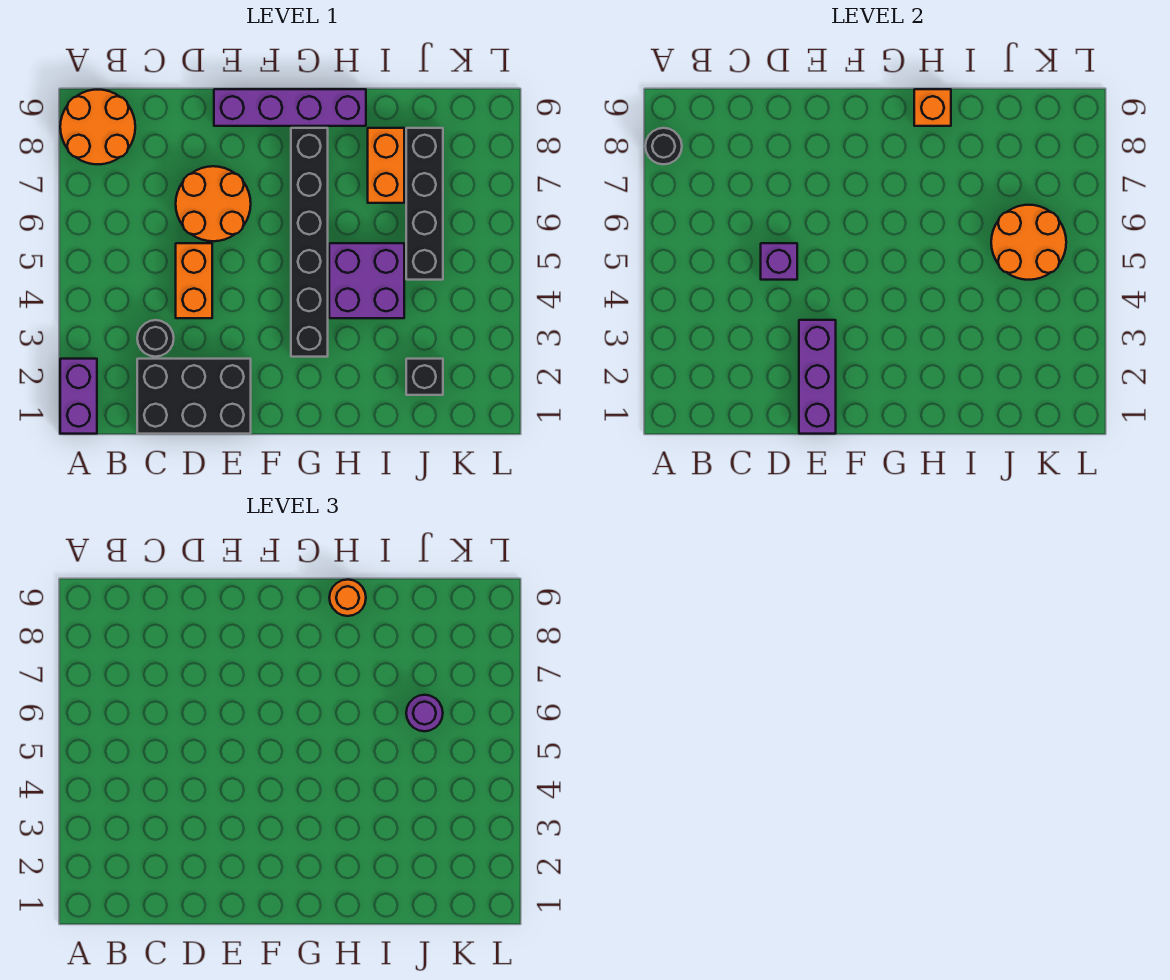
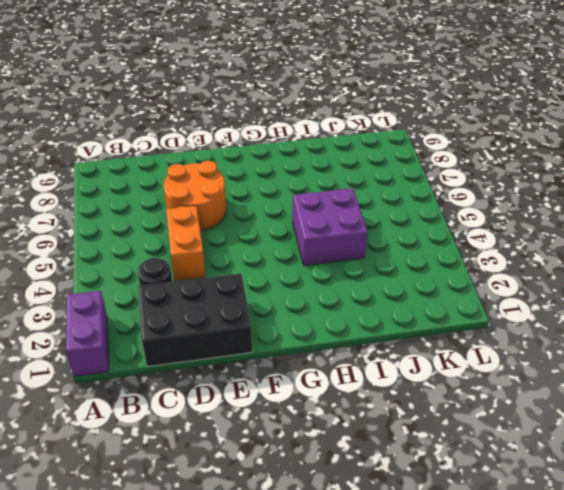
none -> orange 2x2 round brick [60,90,135,164]
none -> purple 1x4 brick [214,89,366,126]
none -> black 1x6 brick [291,128,328,357]

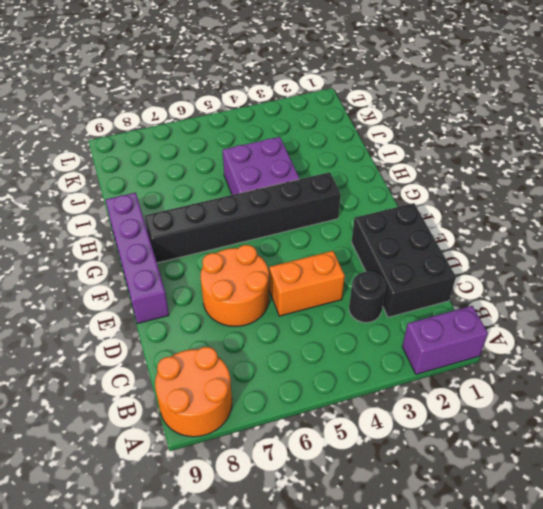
none -> orange 1x2 brick [368,128,404,203]
none -> black 1x1 brick [406,359,443,395]
none -> black 1x4 brick [406,128,443,280]

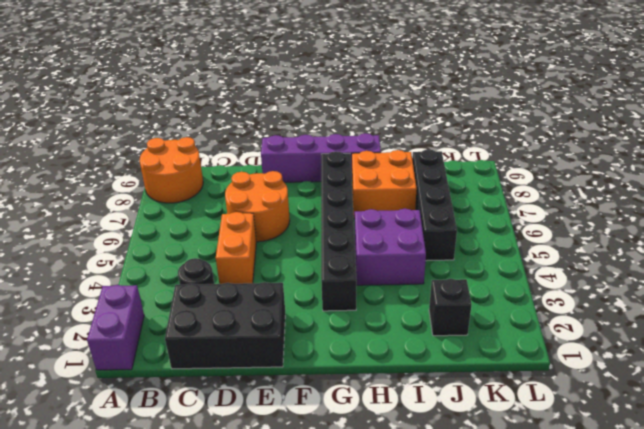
orange 2x2 brick [352,150,417,219] -> orange 1x2 brick [368,128,404,203]
none -> black 1x1 round brick [645,128,682,164]
none -> purple 1x1 brick [761,243,797,280]
none -> purple 1x3 brick [799,320,836,434]

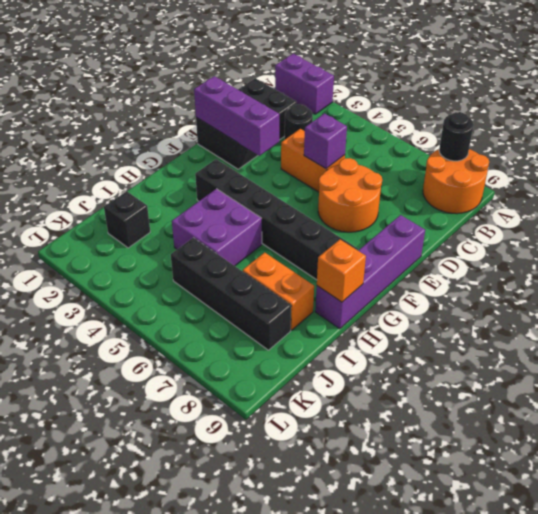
none -> orange 2x2 round brick [991,205,1066,280]
none -> orange 1x1 round brick [329,580,366,616]
none -> purple 1x1 round brick [406,695,443,731]

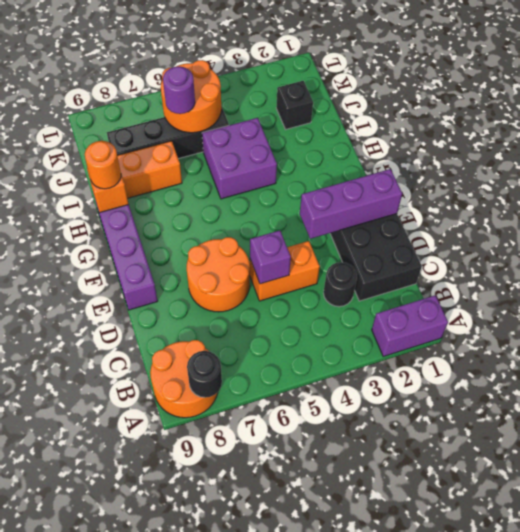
none -> black 1x6 brick [291,128,328,357]

